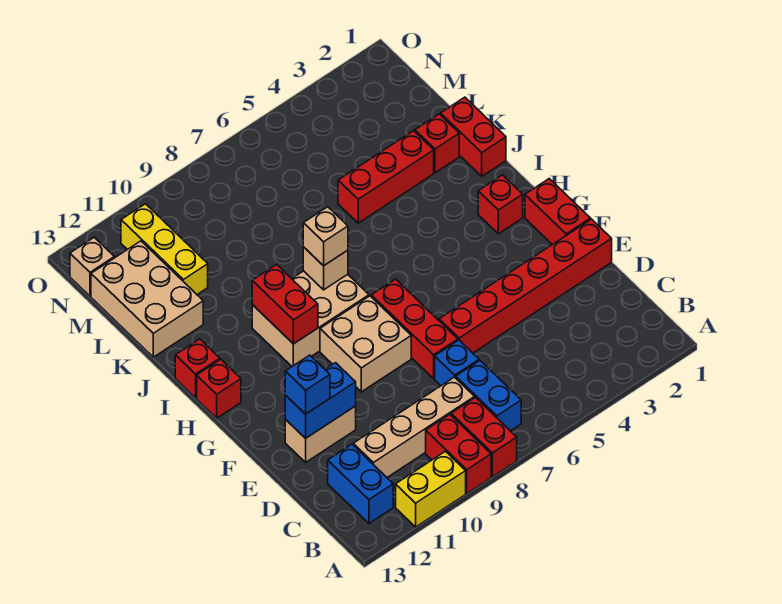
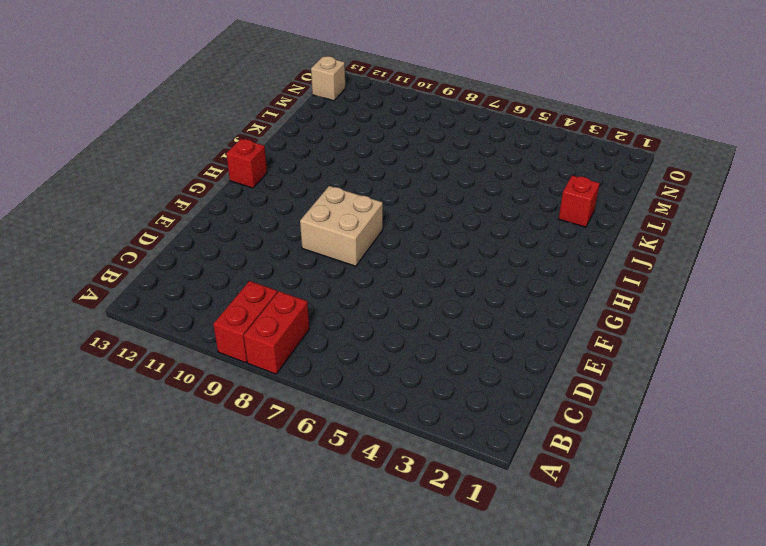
none -> yellow 1x2 brick [396,451,466,527]
none -> blue 1x2 brick [456,361,521,431]
none -> blue 1x2 brick [328,444,393,523]

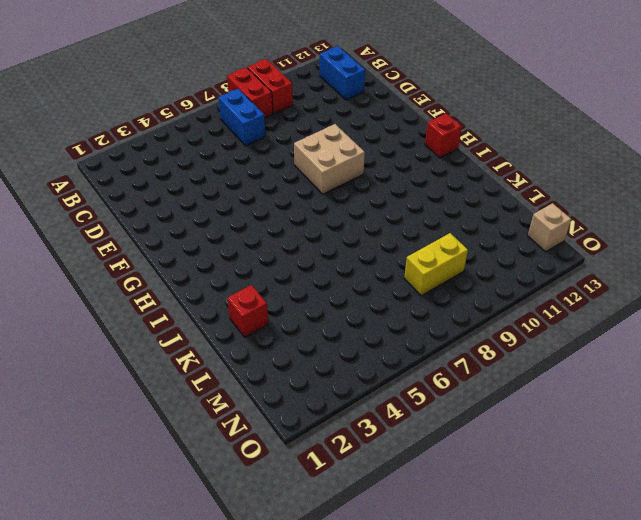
yellow 1x2 brick [404,233,468,296] -> yellow 1x2 brick moved to [396,451,466,527]
none -> tan 1x4 brick [353,377,475,477]
none -> blue 1x1 brick [435,340,479,386]
none -> red 1x6 brick [439,219,612,353]

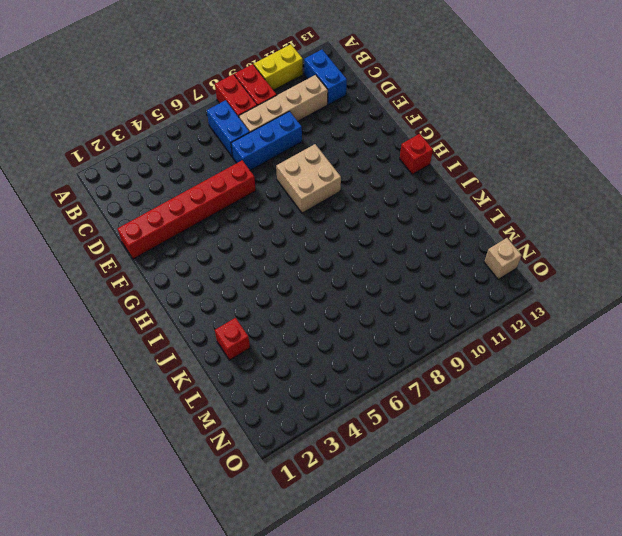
blue 1x3 brick [231,111,302,170] -> blue 1x1 brick [435,340,479,386]
none -> red 1x3 brick [371,279,458,378]
none -> tan 1x2 brick [285,406,356,462]
none -> red 1x2 brick [525,179,591,245]

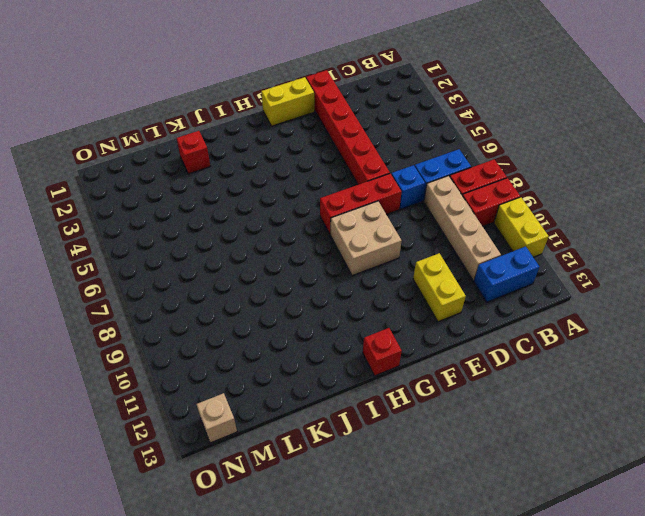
yellow 1x2 brick [413,253,466,322] -> tan 1x2 brick [285,406,356,462]
yellow 1x2 brick [261,77,314,126] -> red 1x2 brick [525,179,591,245]
none -> red 1x1 brick [478,175,523,234]
none -> tan 2x3 brick [252,271,369,366]
none -> red 1x1 brick [175,339,220,398]

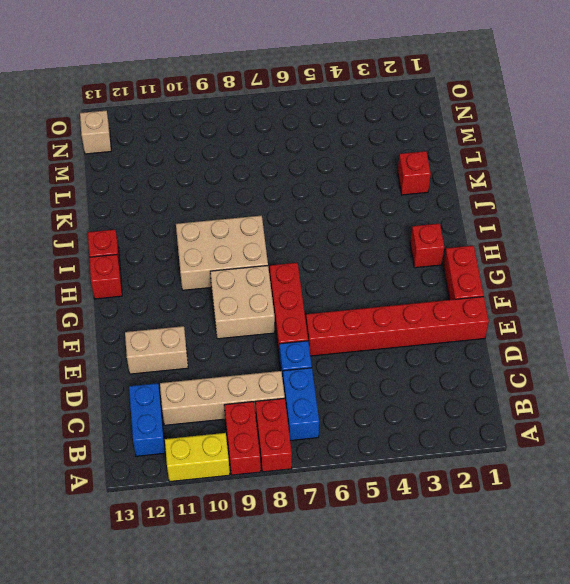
none -> red 1x2 brick [441,97,506,176]
none -> red 1x3 brick [338,131,434,223]
none -> tan 2x3 brick [91,241,203,357]

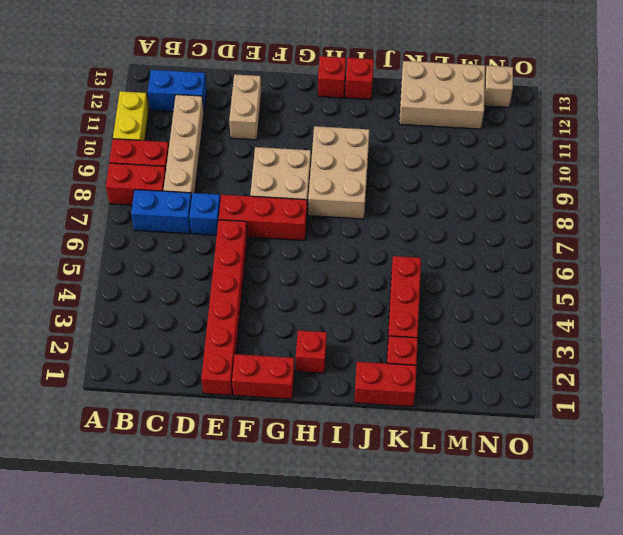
none -> yellow 1x3 brick [121,204,208,294]
none -> blue 1x2 brick [285,363,356,438]
none -> red 1x2 brick [252,265,318,344]

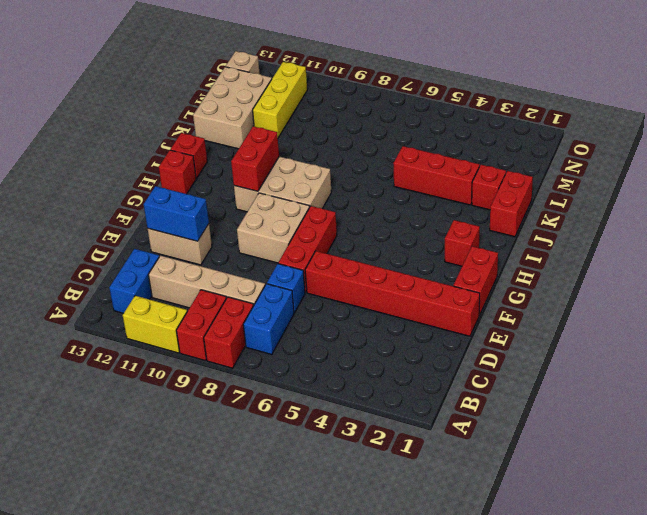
none -> tan 1x1 brick [303,247,348,290]
none -> blue 1x1 brick [285,355,330,414]
none -> tan 1x1 brick [303,207,348,266]

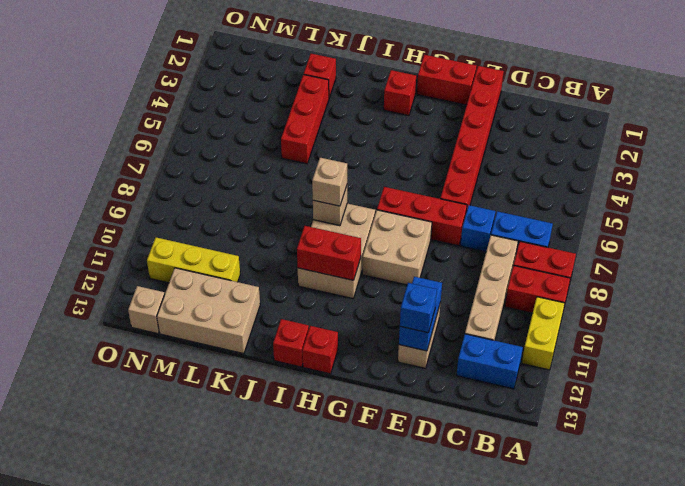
none -> red 1x2 brick [441,97,506,176]

